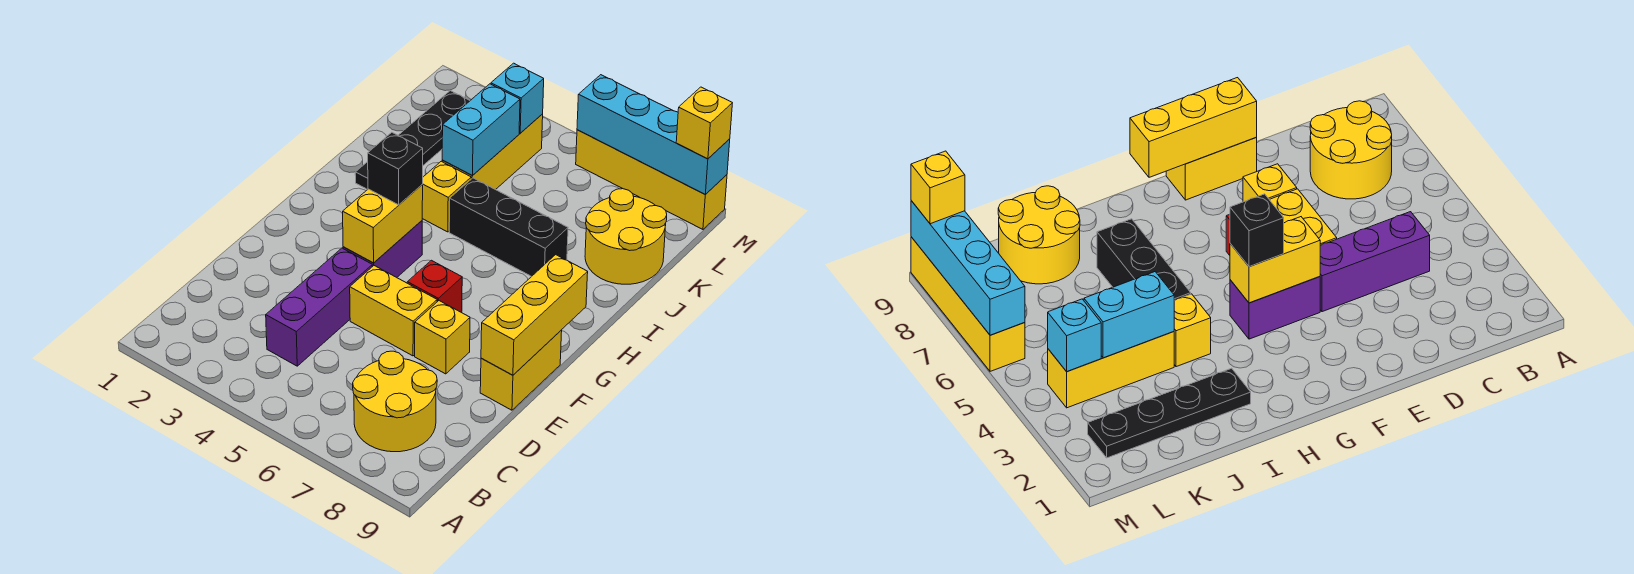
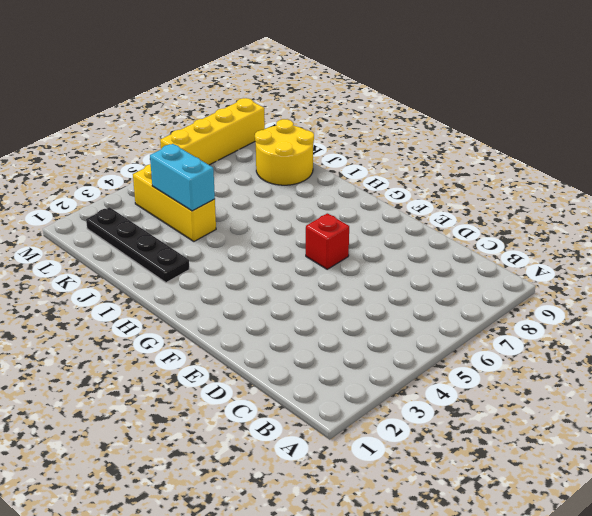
none -> yellow 2x2 round brick [353,351,437,452]
none -> purple 1x3 brick [266,248,372,366]
none -> yellow 1x2 brick [350,266,437,356]

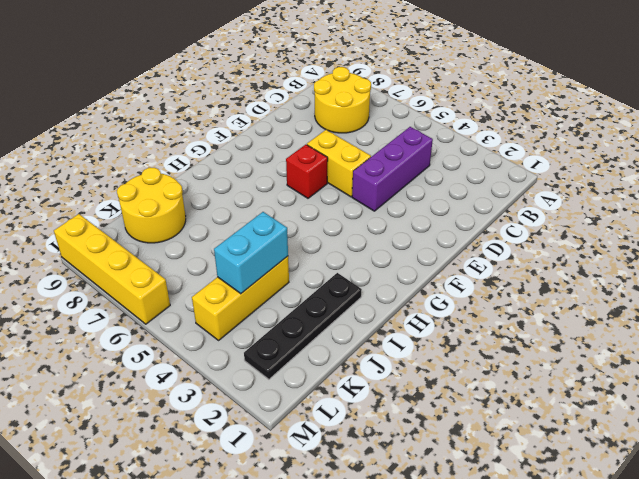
none -> yellow 1x1 brick [415,301,470,374]
none -> yellow 1x2 brick [480,330,562,410]
none -> purple 1x2 brick [343,221,422,277]

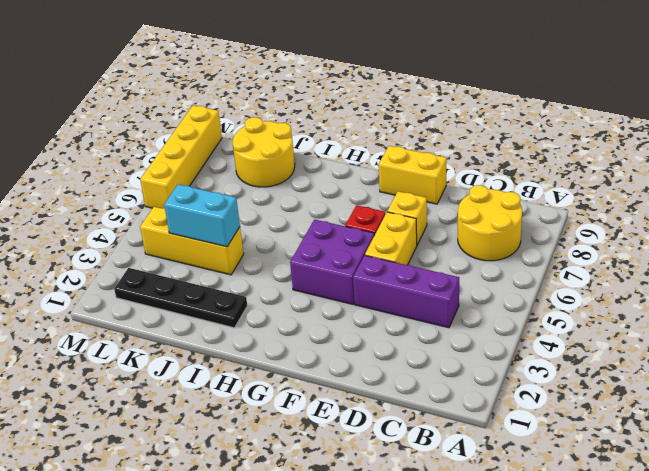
purple 2x2 brick [290,220,374,304] -> purple 1x2 brick [343,221,422,277]
none -> yellow 1x1 brick [422,161,471,232]
none -> black 1x3 brick [449,178,568,277]
none -> yellow 1x3 brick [481,255,588,375]

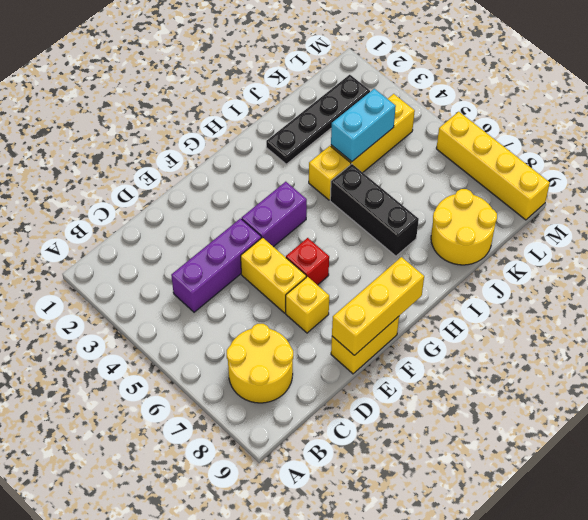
none -> yellow 1x2 brick [343,185,423,263]
none -> cyan 1x1 brick [491,63,544,133]
none -> cyan 1x4 brick [577,75,730,195]

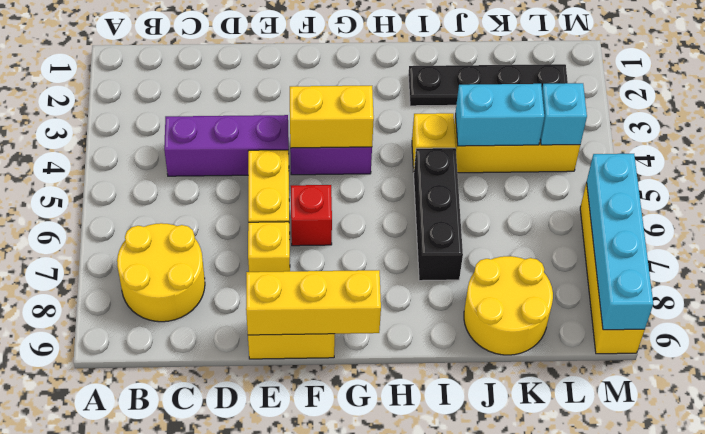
none -> black 1x1 brick [368,132,423,205]
none -> yellow 1x1 brick [676,87,732,159]

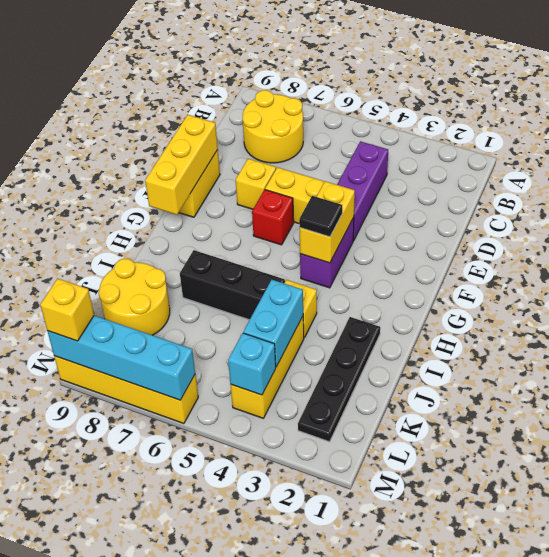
black 1x1 tile [299,196,342,237] -> black 1x1 brick [368,132,423,205]

